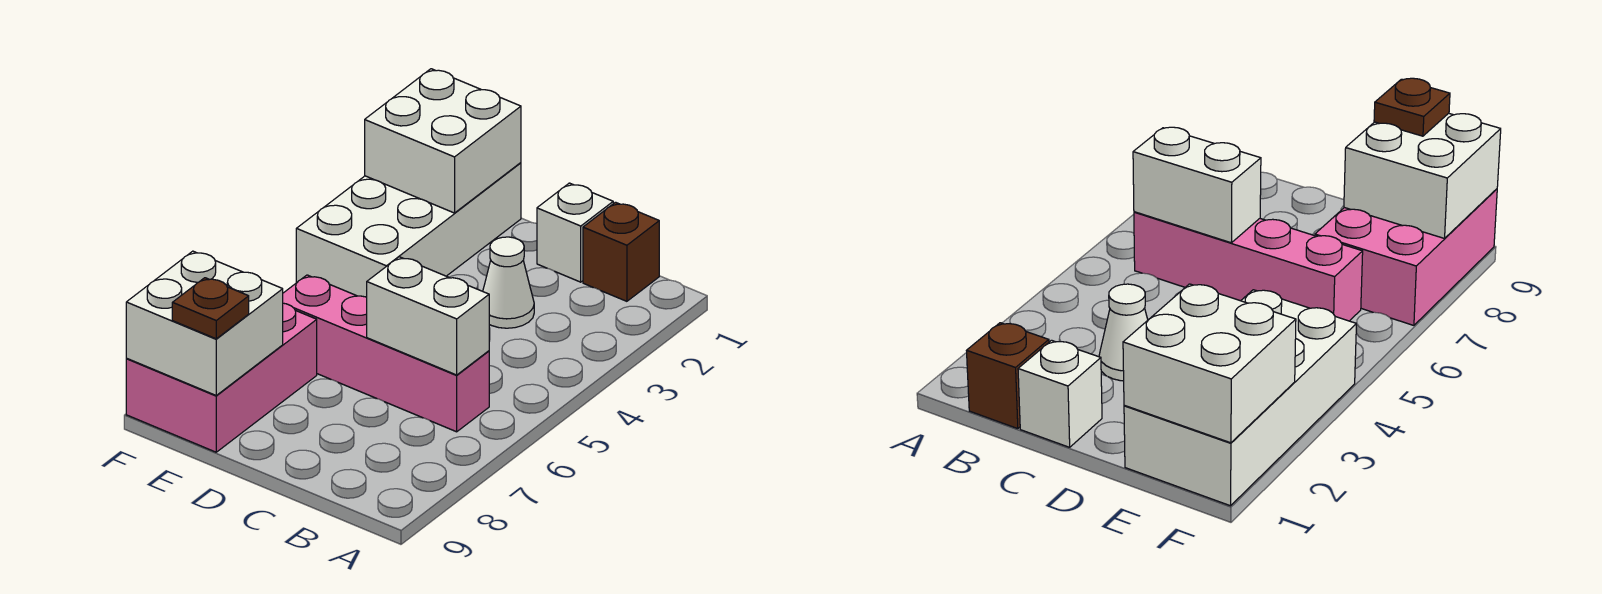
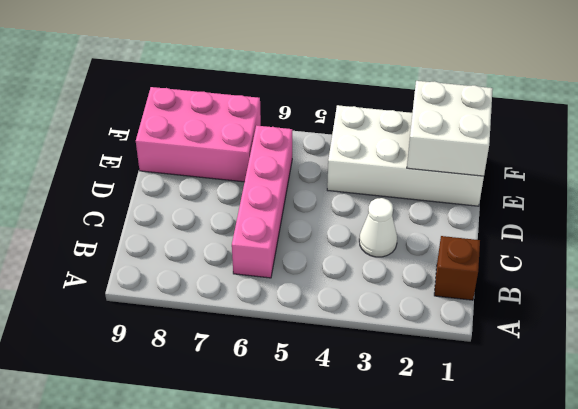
none -> white 1x1 brick [537,183,613,282]
none -> white 1x2 brick [367,257,489,375]

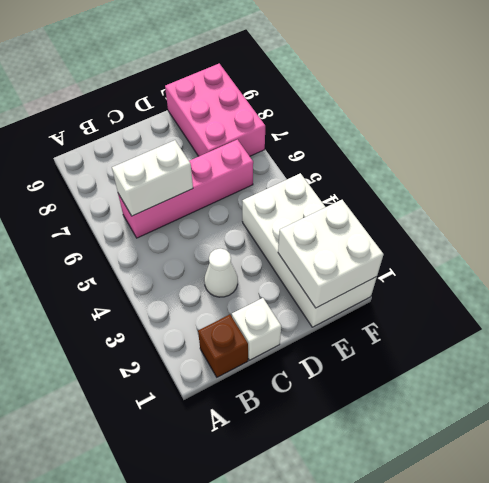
none -> white 2x2 brick [126,251,283,395]
none -> brown 1x1 plate [172,278,249,339]

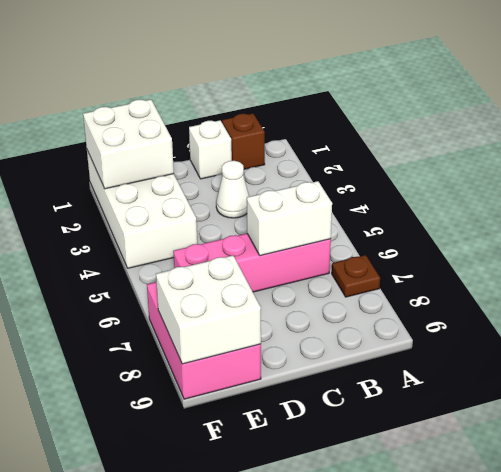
brown 1x1 plate [332,255,380,297] -> brown 1x1 plate moved to [172,278,249,339]

